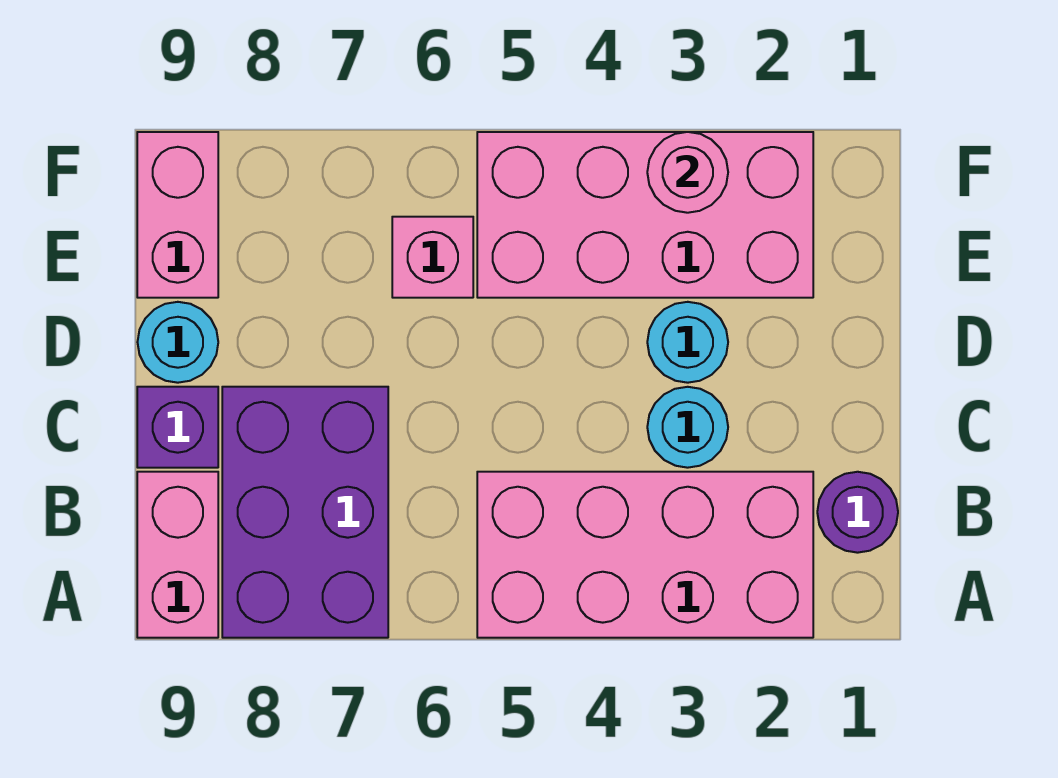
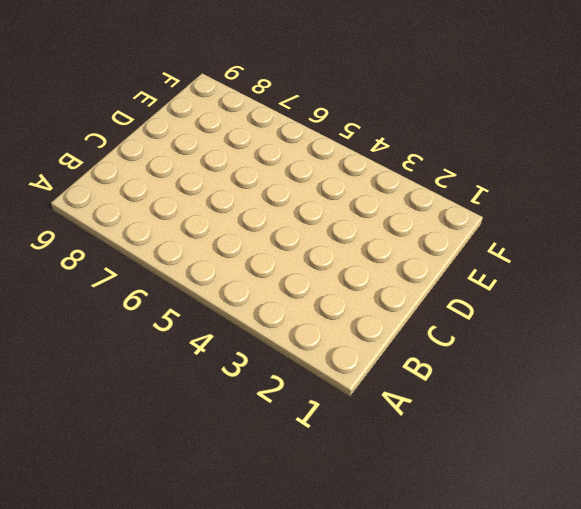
none -> pink 2x4 brick [477,472,813,638]
none -> purple 2x3 brick [222,387,388,638]
none -> pink 1x2 brick [137,472,218,638]

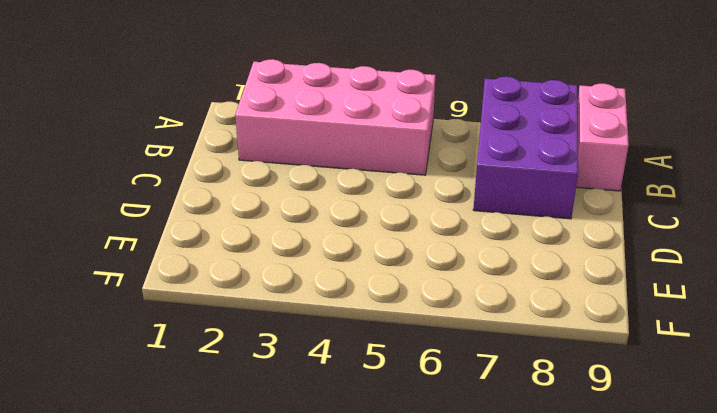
none -> purple 1x1 round brick [817,472,898,553]
none -> cyan 1x1 round brick [647,387,728,468]
none -> purple 1x1 brick [137,387,218,468]

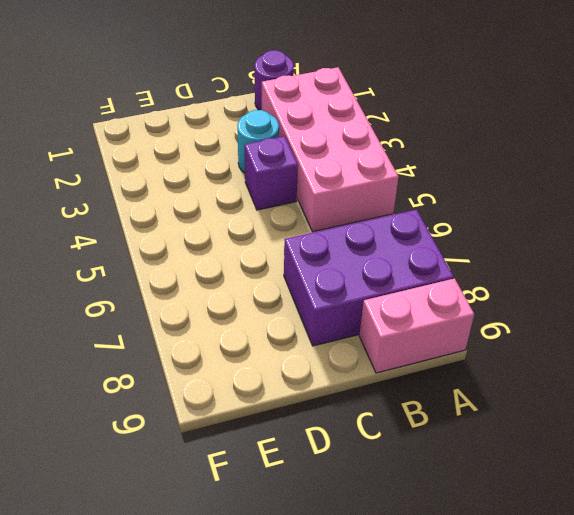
purple 1x1 brick [245,136,298,210] -> purple 1x1 brick moved to [137,387,218,468]
none -> cyan 1x1 round brick [647,302,728,383]
none -> cyan 1x1 round brick [138,302,218,383]
none -> pink 2x4 brick [477,132,813,298]

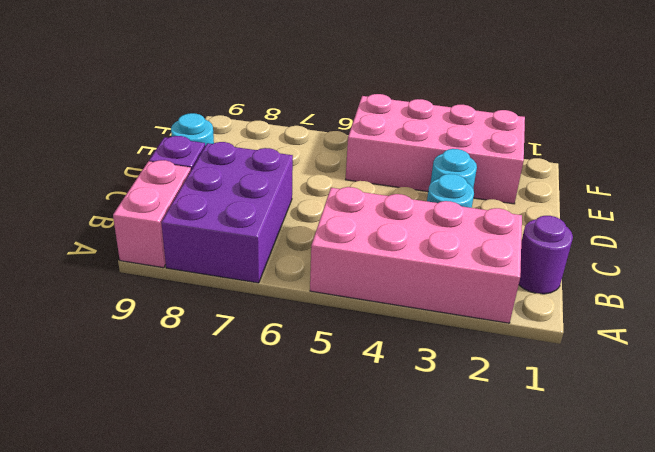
none -> pink 1x1 brick [392,217,473,298]
none -> pink 1x2 brick [137,132,218,298]
none -> pink 1x1 round brick [647,132,728,213]

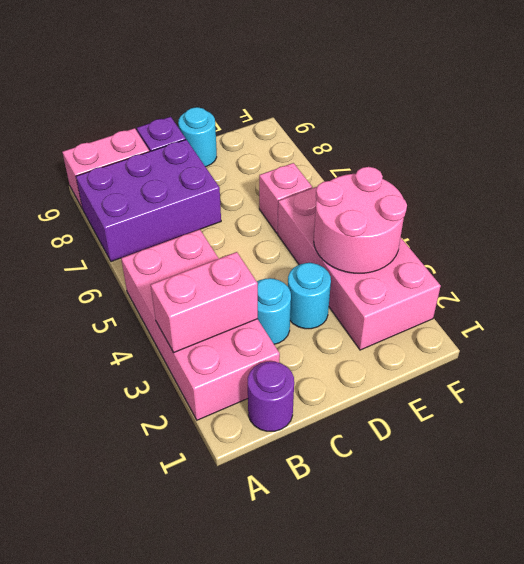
pink 1x2 brick [151,252,258,353] -> pink 1x2 brick moved to [137,132,218,298]
pink 2x2 round brick [314,167,407,273] -> pink 1x1 round brick [647,132,728,213]

